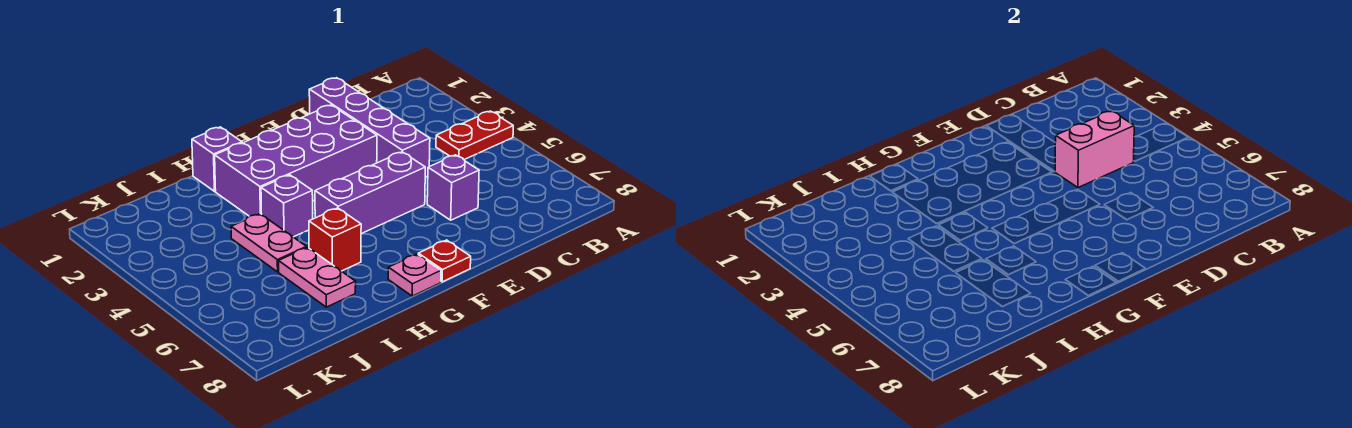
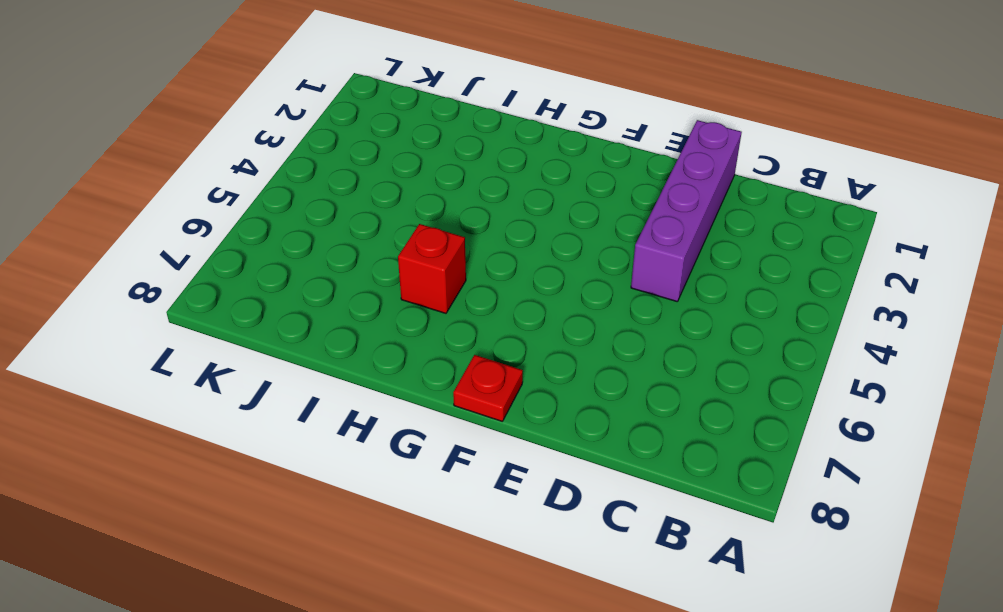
none -> red 1x2 plate [436,111,513,160]
none -> purple 1x1 brick [427,155,479,220]
none -> purple 2x4 brick [215,105,377,216]

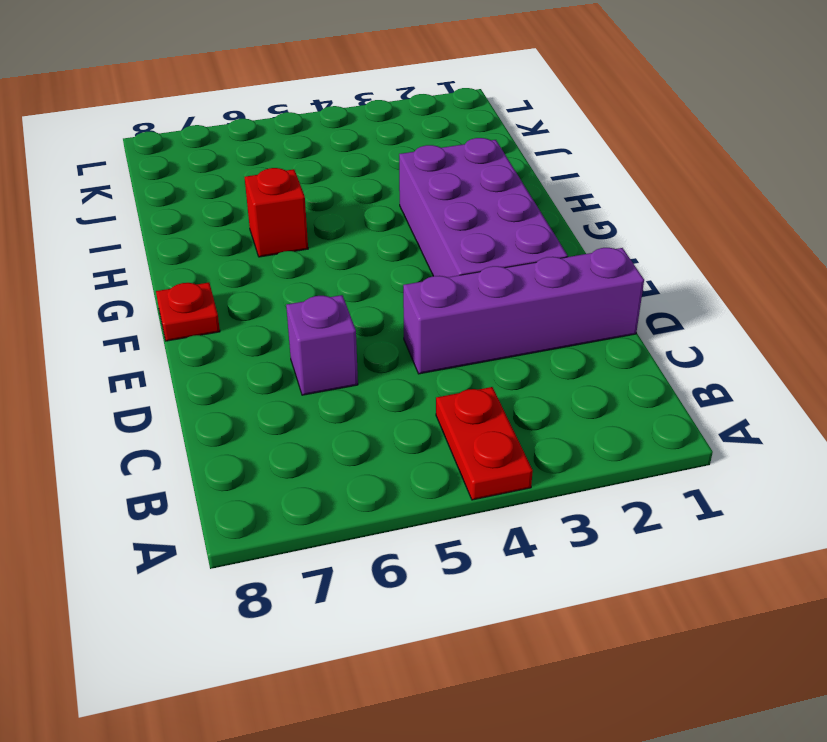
none -> purple 1x3 brick [315,152,425,234]
none -> pink 1x1 plate [388,254,441,296]
none -> purple 1x1 brick [192,127,242,191]

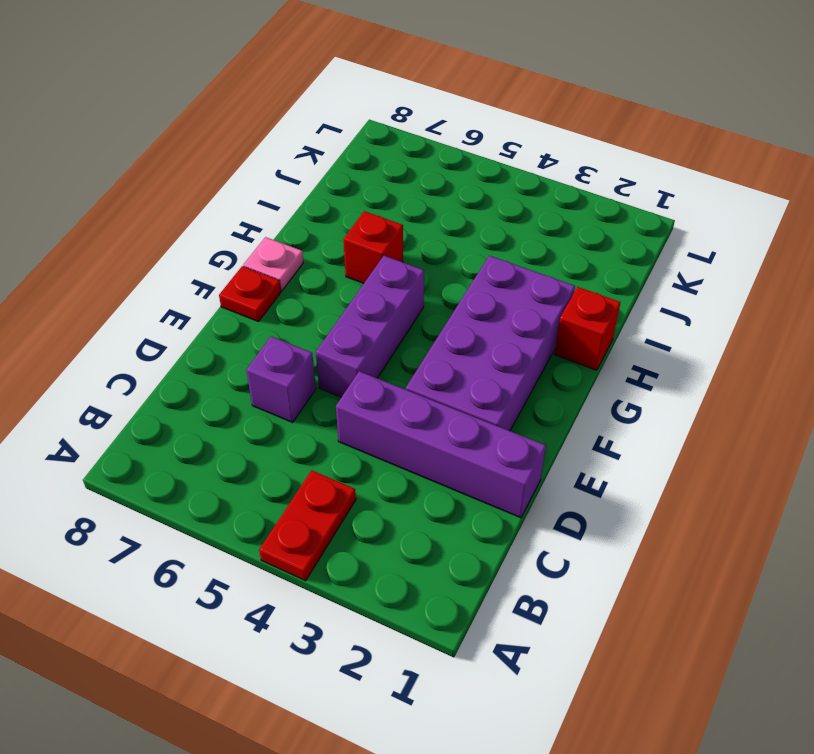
red 1x1 brick [555,287,621,370] -> purple 1x1 brick [192,127,242,191]
none -> purple 1x1 brick [261,175,313,237]
none -> pink 1x2 plate [231,214,306,272]
none -> pink 1x2 plate [279,247,356,307]

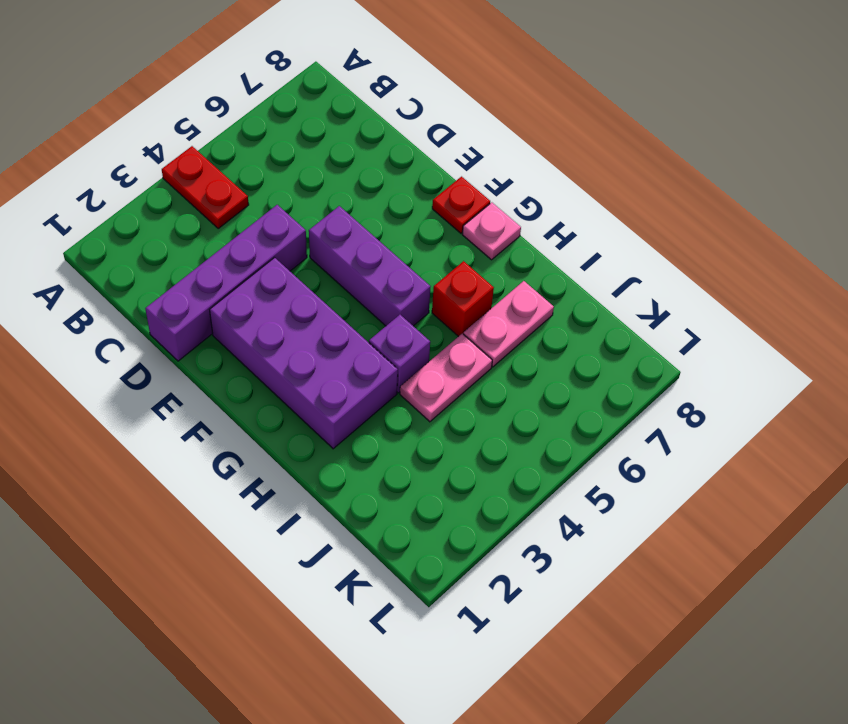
none -> purple 1x1 brick [427,155,479,220]
none -> purple 1x1 brick [192,127,242,191]
none -> pink 1x2 brick [1055,111,1134,188]

